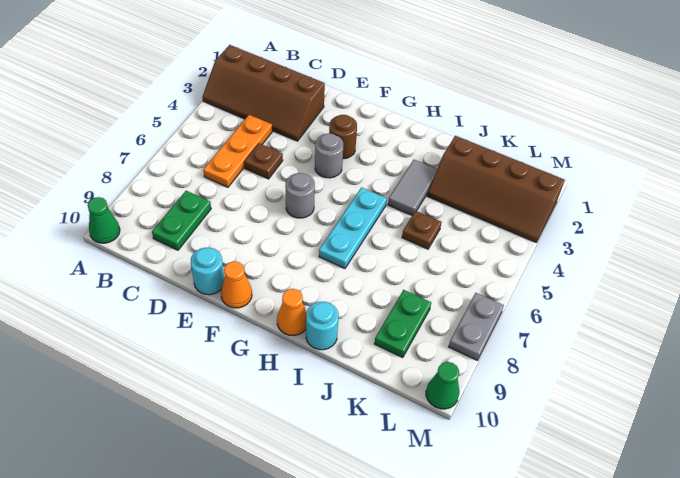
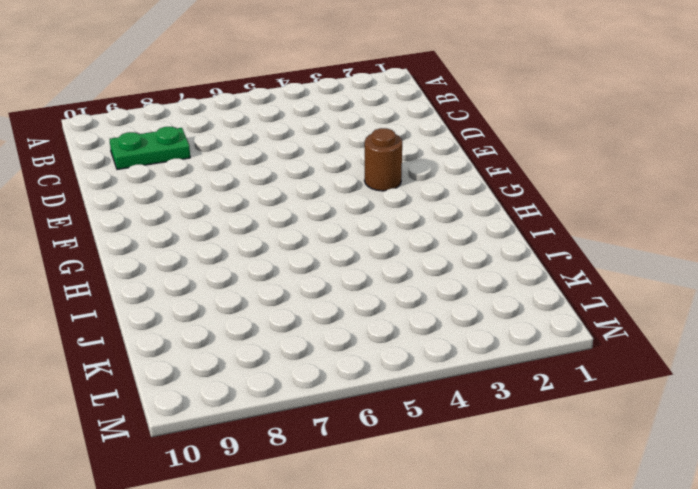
none -> brown 2x4 slope [203,45,325,141]
none -> green 1x1 cone [88,197,120,243]
none -> orange 1x3 plate [203,115,272,187]

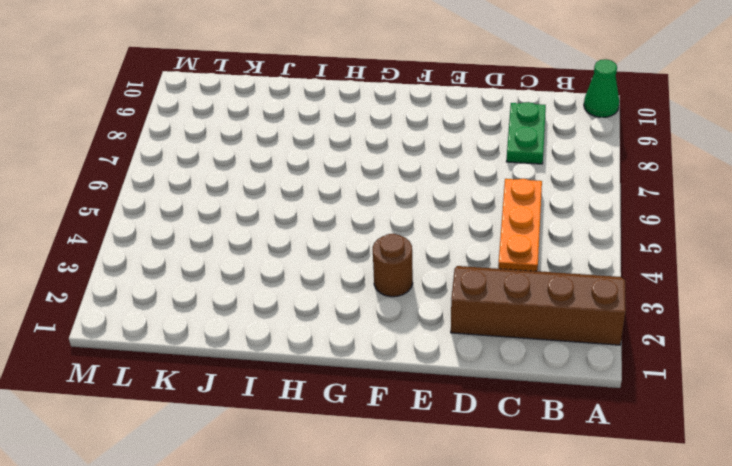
none -> brown 1x1 plate [244,143,283,179]
none -> cyan 1x1 round brick [191,247,224,295]
none -> grey 1x1 round brick [315,133,343,178]

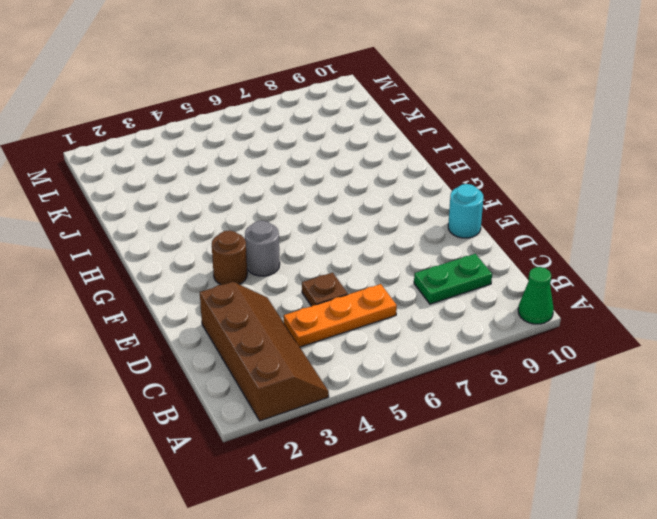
none -> grey 1x1 round brick [285,173,315,218]
none -> orange 1x1 cone [221,261,252,308]
none -> cyan 1x3 plate [319,187,387,268]

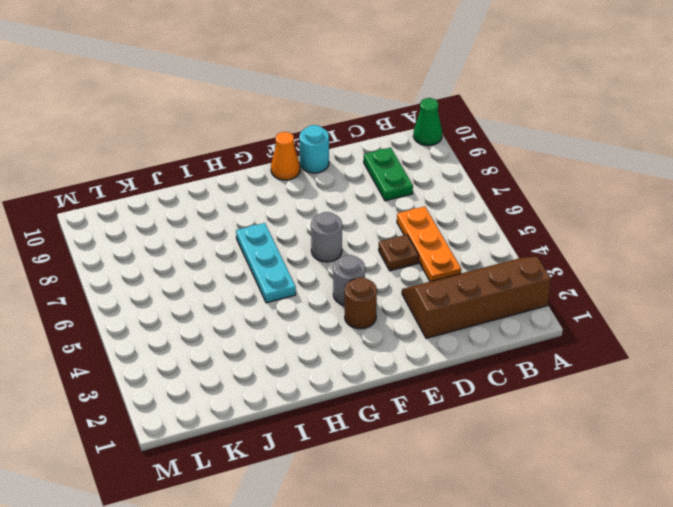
none -> orange 1x1 cone [277,289,306,336]
none -> grey 1x2 tile [388,160,437,215]
none -> cyan 1x1 round brick [306,302,339,350]

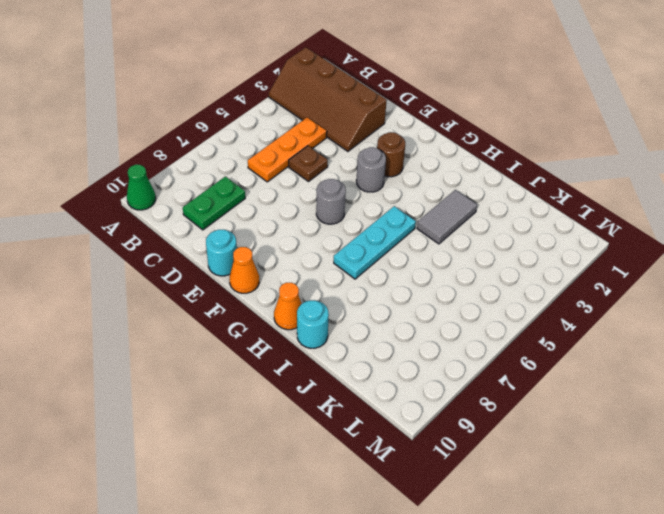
none -> brown 2x4 slope [427,136,565,242]
none -> brown 1x1 plate [402,211,441,249]
none -> green 1x2 plate [374,290,431,358]

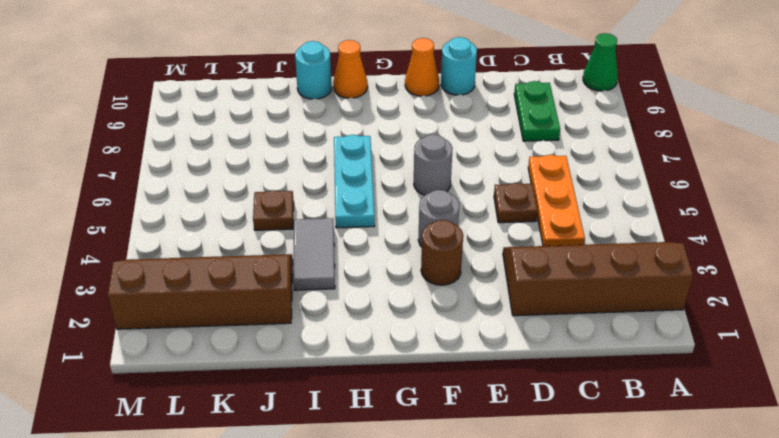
none -> green 1x2 plate [374,290,431,358]
none -> grey 1x2 plate [449,293,504,360]
none -> green 1x1 cone [426,362,459,409]

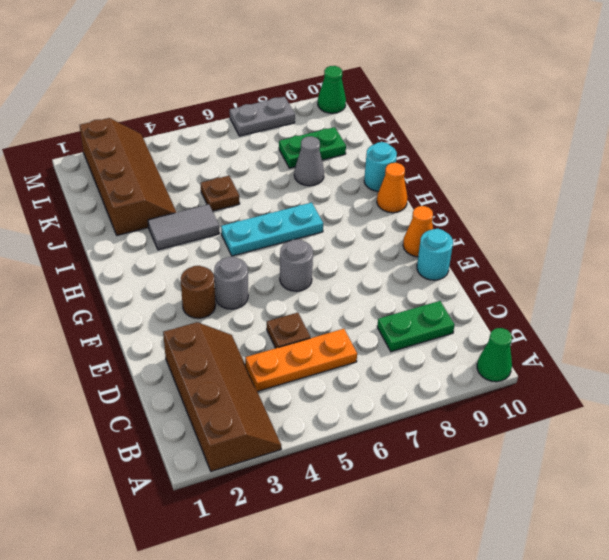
grey 1x1 cone [294,136,324,186] -> none

